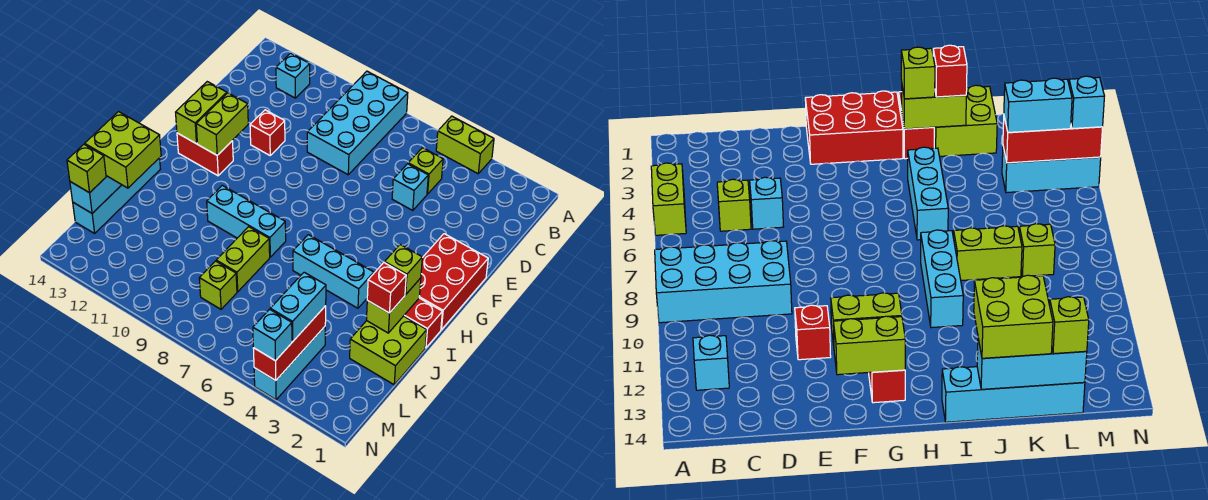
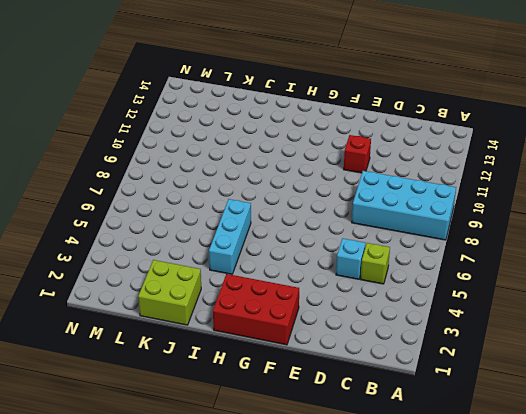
none -> lime 1x2 brick [436,116,494,174]
none -> cyan 1x1 brick [276,53,310,98]
none -> red 1x2 brick [177,133,233,176]

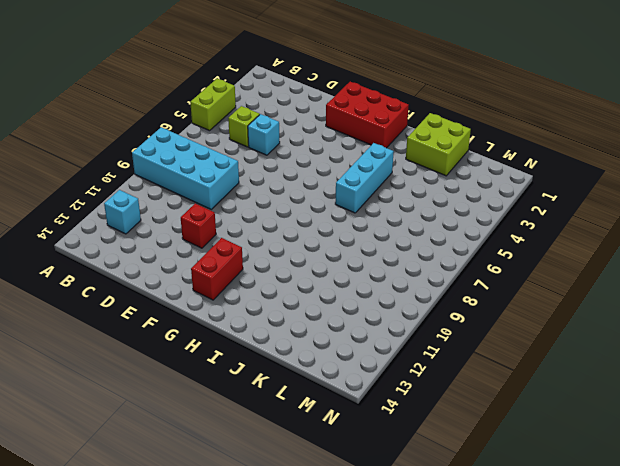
none -> red 1x2 brick [404,298,442,348]
none -> cyan 1x3 brick [207,185,286,257]
none -> cyan 1x4 brick [73,158,160,233]

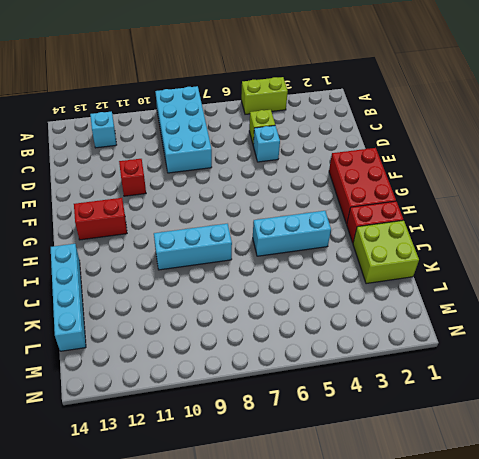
none -> lime 1x2 brick [216,227,270,292]
none -> cyan 1x3 brick [254,327,325,400]
none -> lime 1x1 brick [199,261,237,309]

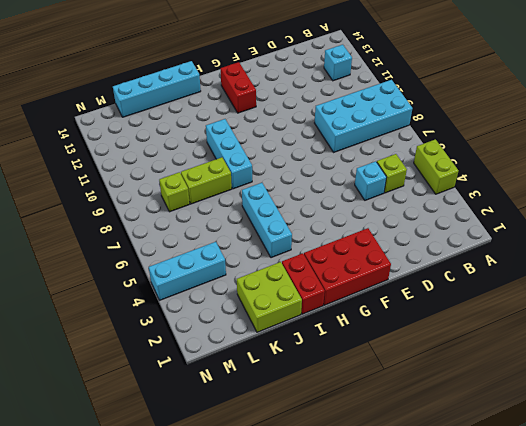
none -> red 1x1 brick [250,110,285,155]
none -> lime 1x2 brick [196,93,248,155]
none -> lime 1x2 brick [176,82,227,144]

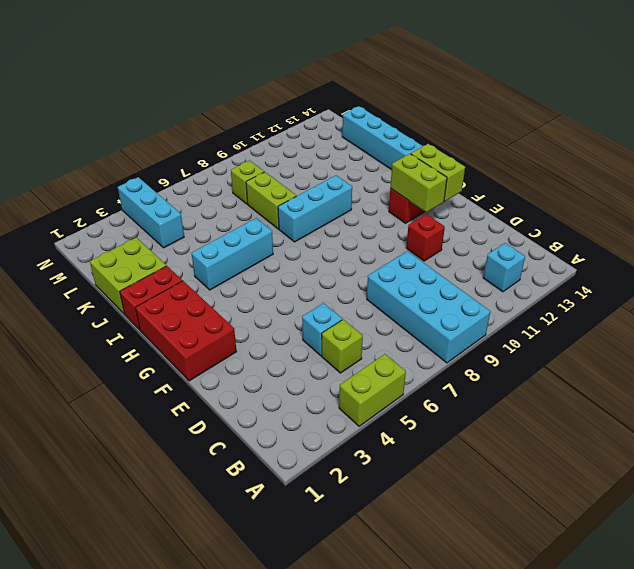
none -> lime 1x2 brick [366,278,421,333]
none -> cyan 1x3 brick [70,176,121,213]
none -> red 1x3 brick [253,306,326,381]

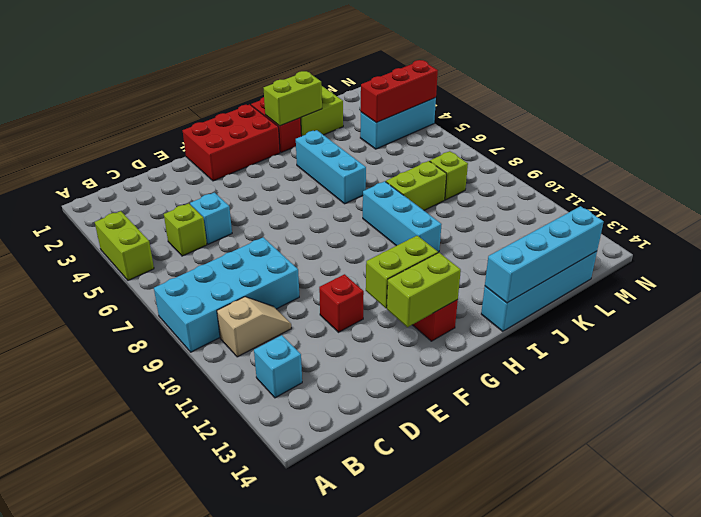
tan 1x2 slope [217,297,291,357] -> none
cyan 1x4 brick [485,206,604,303] -> cyan 1x3 brick [70,176,121,213]
none -> lime 1x1 brick [385,245,422,295]
none -> red 1x1 brick [367,263,406,313]
none -> lime 2x2 brick [85,112,161,188]

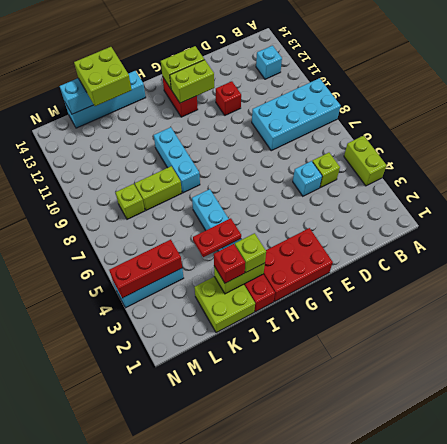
red 1x2 plate [193,218,241,257] -> none
none -> cyan 1x2 brick [270,272,326,341]
none -> lime 1x1 brick [67,144,106,193]
none -> cyan 1x1 brick [253,309,292,361]

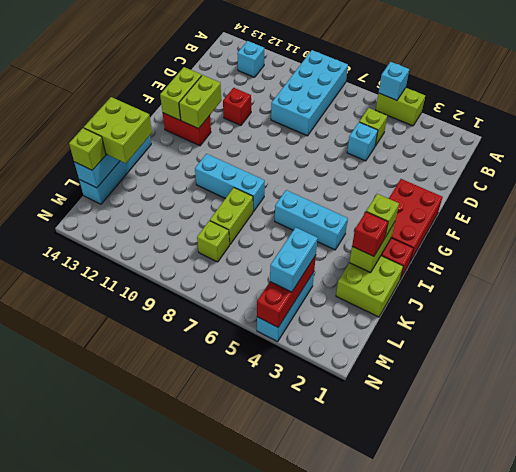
cyan 1x1 brick [379,62,409,100] -> cyan 1x1 brick moved to [253,309,292,361]

